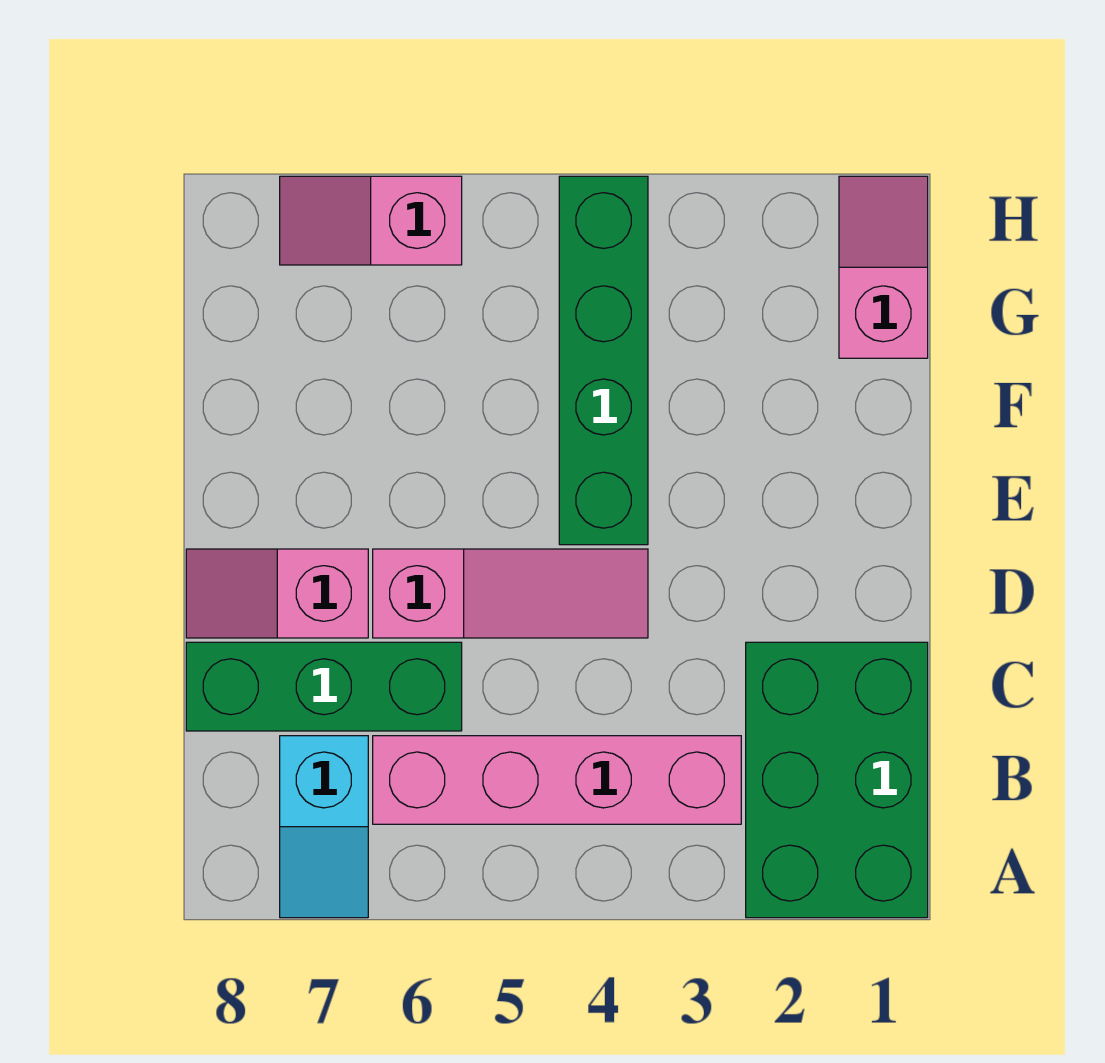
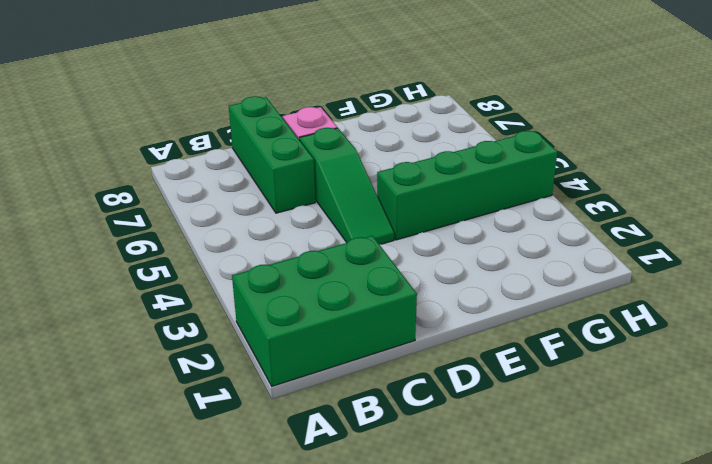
green 1x3 slope [300,128,394,245] -> pink 1x3 slope [373,549,648,638]
none -> cyan 1x2 slope [280,736,368,918]
none -> pink 1x4 brick [373,736,741,824]

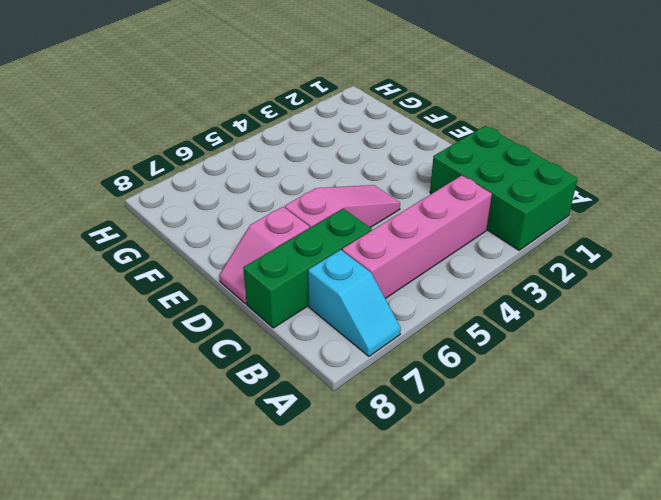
none -> green 1x4 brick [559,176,648,545]
none -> pink 1x2 slope [839,176,928,358]

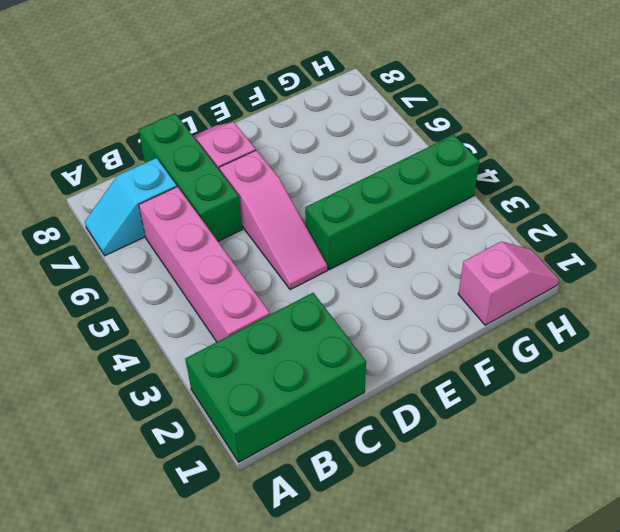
none -> pink 1x2 slope [280,176,462,265]

